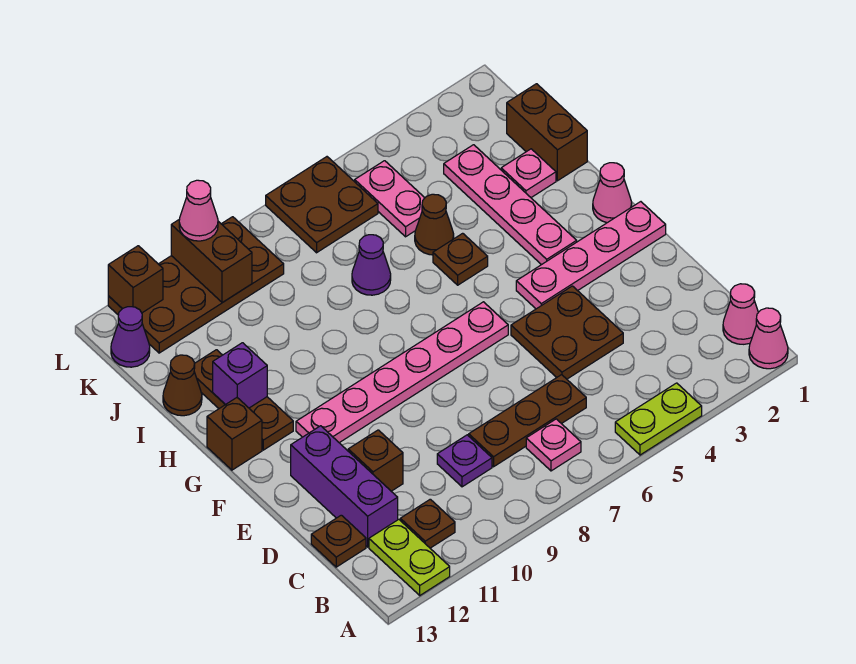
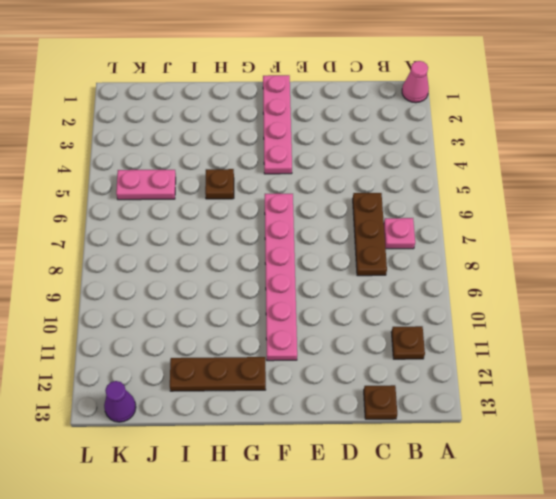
none -> lime 1x2 plate [615,383,702,455]
none -> lime 1x2 plate [369,519,450,595]
none -> pink 1x1 cone [723,284,758,344]
none -> purple 1x1 plate [437,435,492,487]

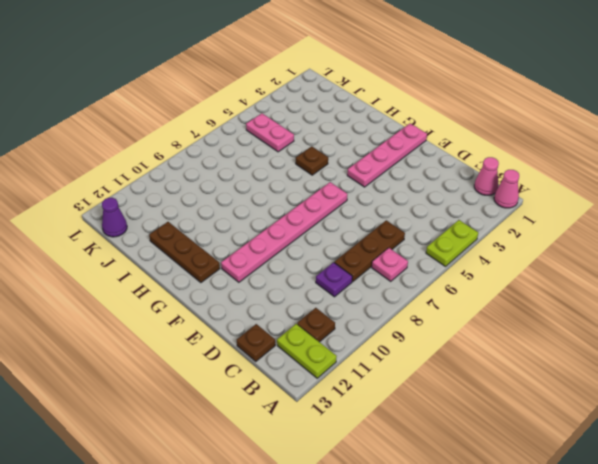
none -> purple 1x3 brick [291,426,398,547]
none -> brown 2x2 plate [511,286,623,379]
none -> brown 1x1 brick [348,430,403,491]
none -> pink 1x1 cone [593,163,632,223]

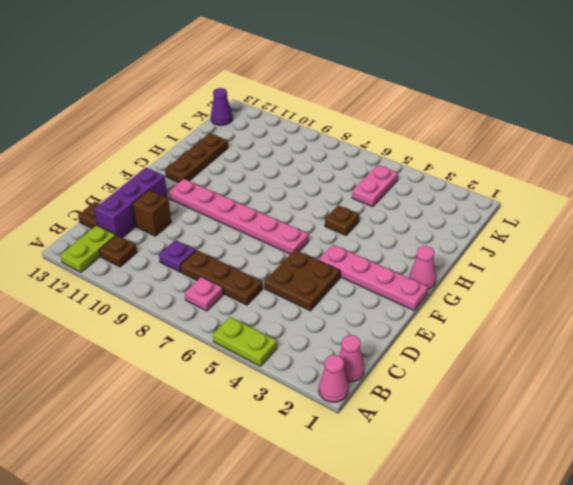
none -> pink 1x4 plate [444,145,577,265]
none -> brown 1x1 brick [207,398,262,470]
none -> brown 1x2 brick [507,84,587,181]
none -> pink 1x1 plate [501,149,556,198]

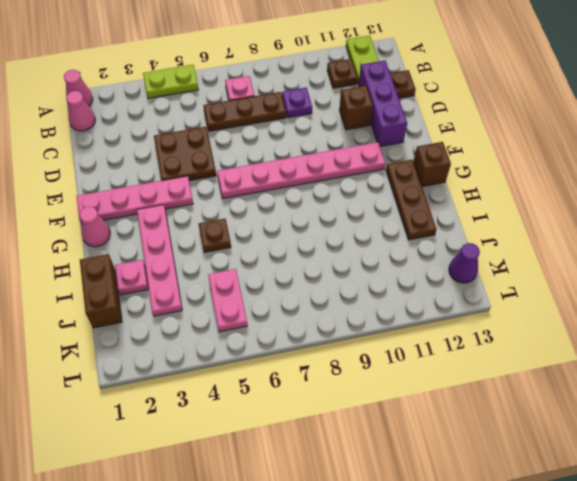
none -> brown 1x1 cone [415,194,454,255]
none -> purple 1x1 cone [352,235,391,295]
none -> brown 1x1 cone [163,355,202,416]
none -> brown 2x2 plate [266,157,378,253]

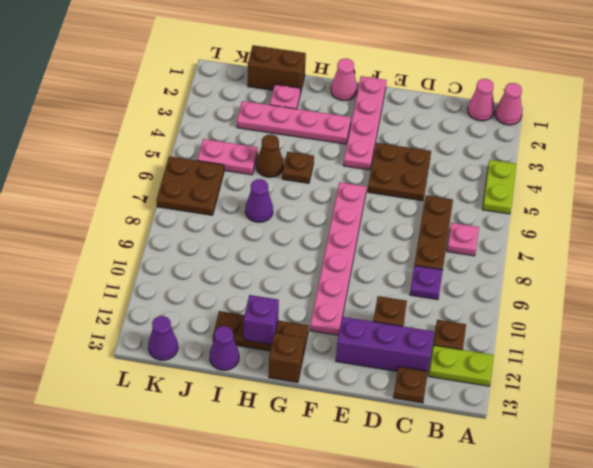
purple 1x1 cone [210,326,239,370] -> brown 1x1 cone [163,355,202,416]
none -> brown 2x4 plate [108,217,284,353]
none -> brown 1x2 brick [171,219,252,303]
none -> brown 1x1 brick [108,246,163,313]
none -> pink 1x1 cone [179,180,218,241]

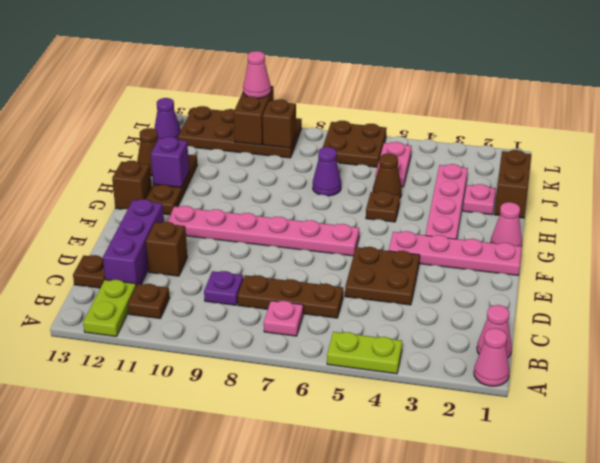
brown 1x1 brick [263,99,296,148] -> brown 1x1 brick moved to [108,246,163,313]

